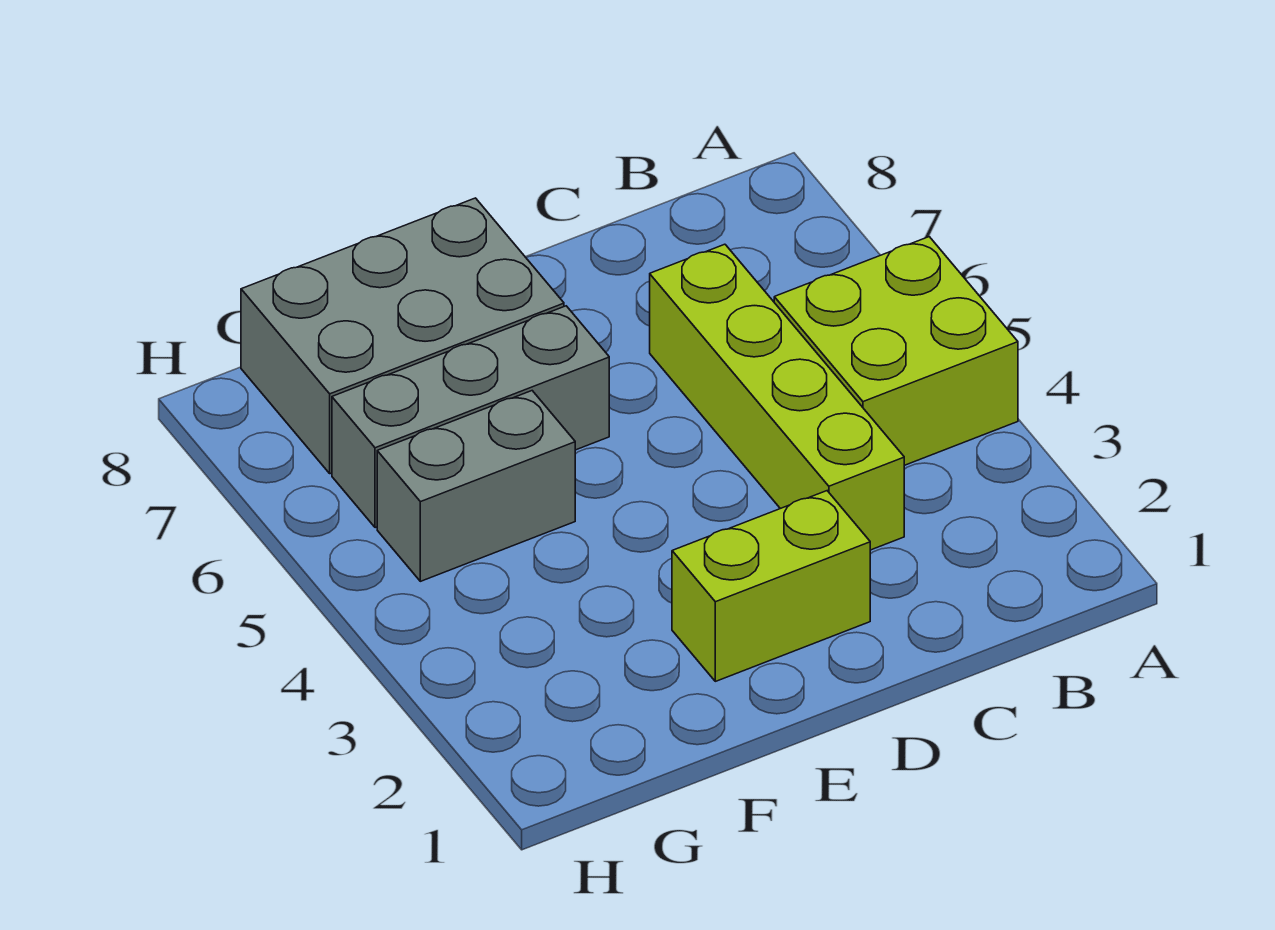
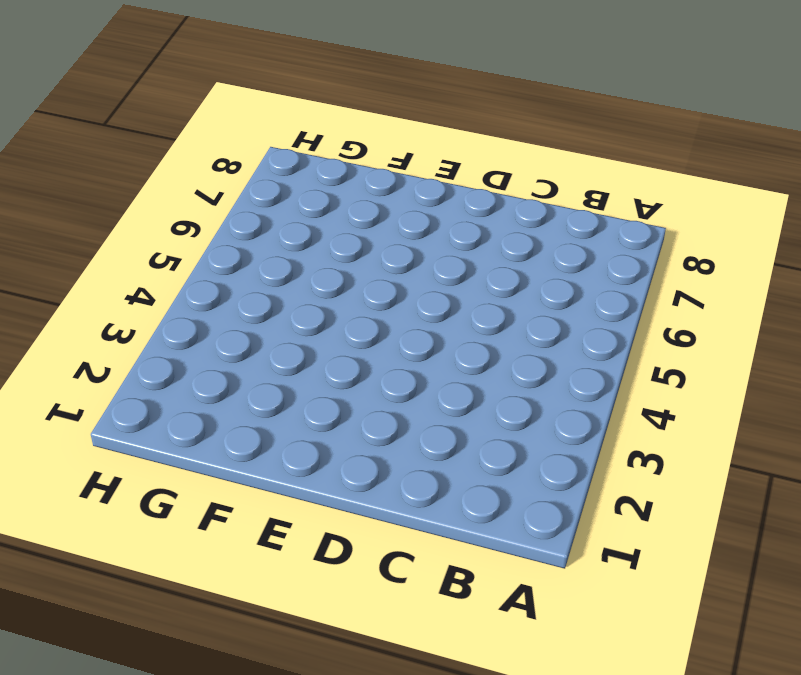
none -> lime 2x2 brick [774,237,1018,465]
none -> lime 1x4 brick [650,244,904,550]

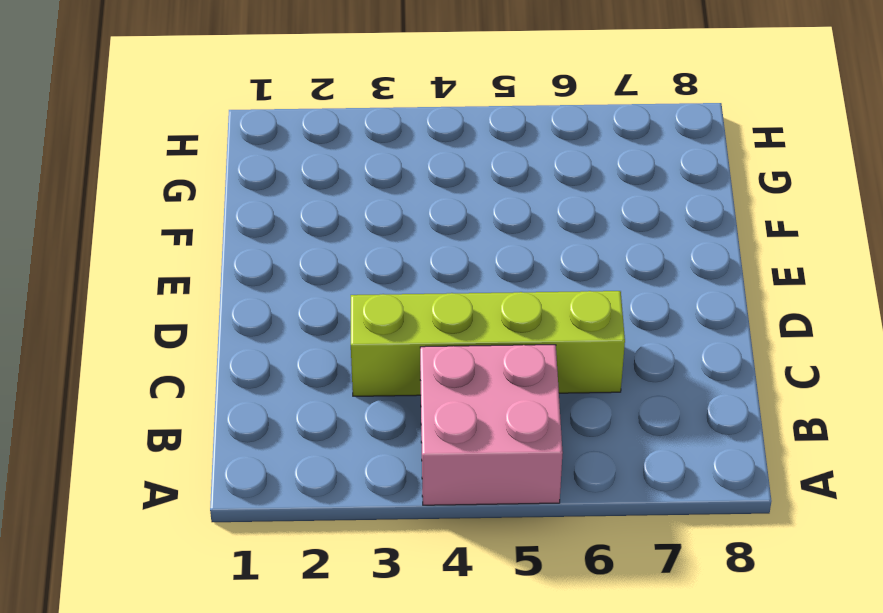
pink 2x2 brick [420,345,563,505] -> lime 2x2 brick [774,237,1018,465]
none -> lime 1x2 brick [672,491,870,681]
none -> grey 1x3 brick [332,306,609,528]

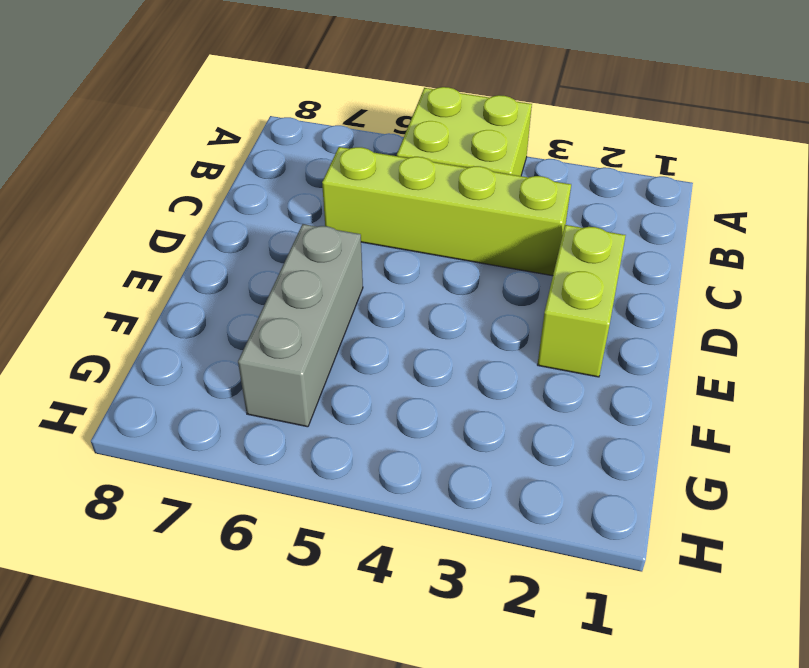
none -> grey 2x3 brick [241,198,564,474]
none -> grey 1x2 brick [377,391,575,581]

